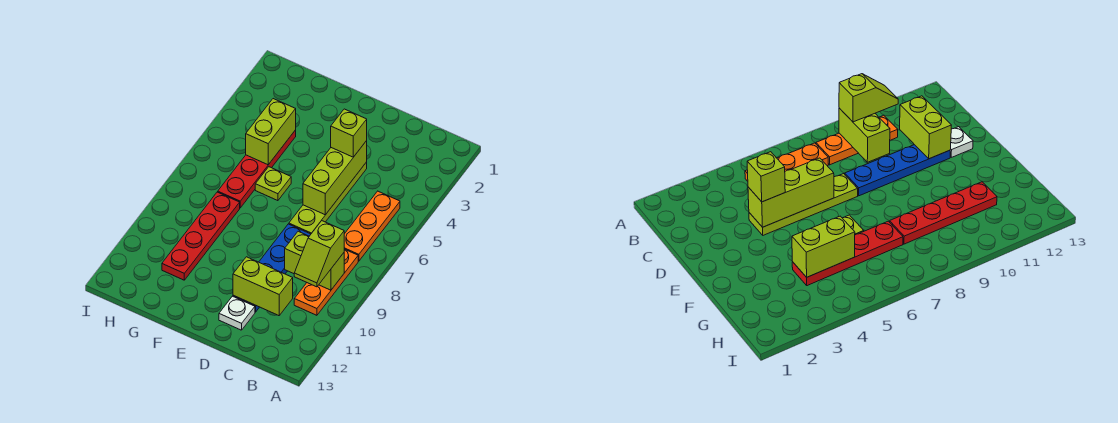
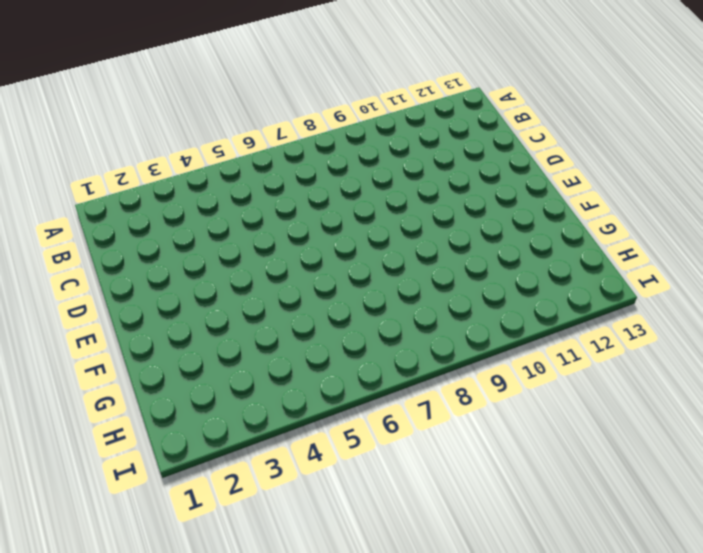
none -> orange 1x3 plate [344,191,400,261]
none -> orange 1x3 plate [294,249,358,315]
none -> lime 1x4 plate [289,162,367,234]

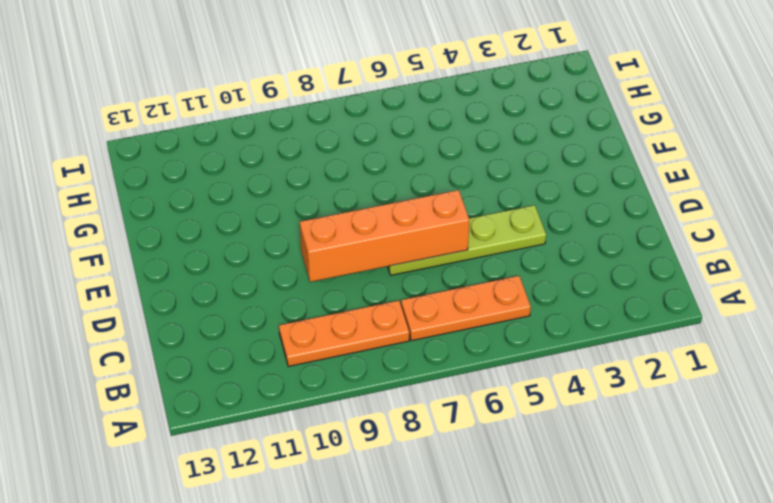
orange 1x4 brick [300,190,469,282] -> lime 1x3 brick [303,141,367,215]
none -> blue 1x4 plate [233,224,311,312]
none -> white 1x1 plate [219,296,255,330]
none -> lime 1x1 plate [255,167,291,201]

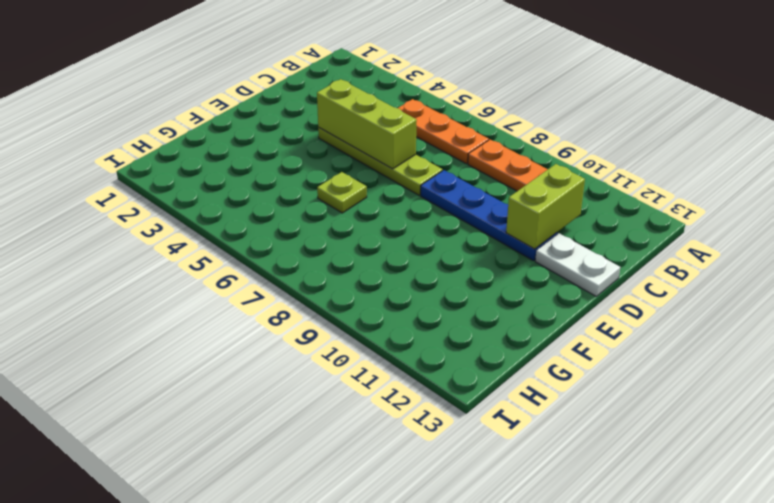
white 1x2 plate [535,233,620,296] -> white 1x1 plate [219,296,255,330]
none -> red 1x4 plate [218,130,296,208]
none -> red 1x4 plate [162,192,240,280]
none -> lime 1x2 brick [285,231,344,290]

